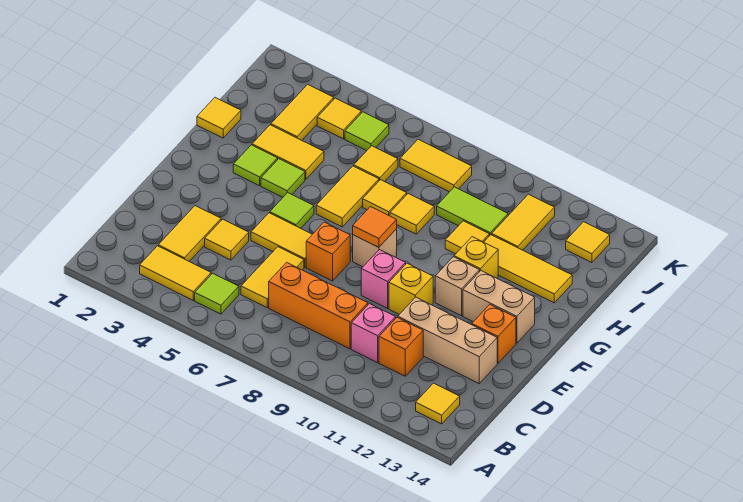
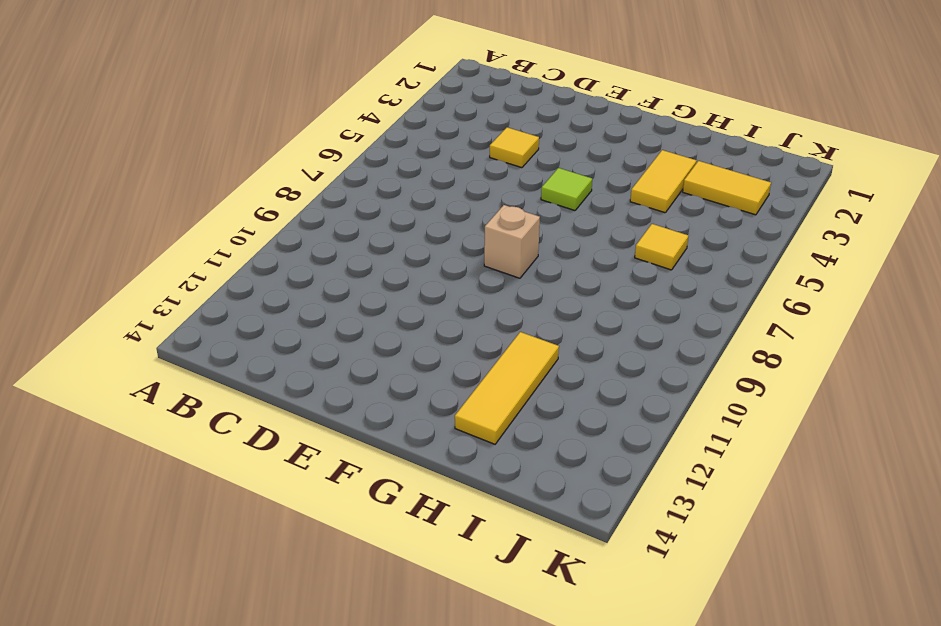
none -> yellow 1x2 tile [140,246,211,300]
none -> lime 1x1 tile [195,273,239,314]
none -> yellow 1x1 tile [416,383,460,424]
none -> yellow 1x2 tile [158,206,221,261]

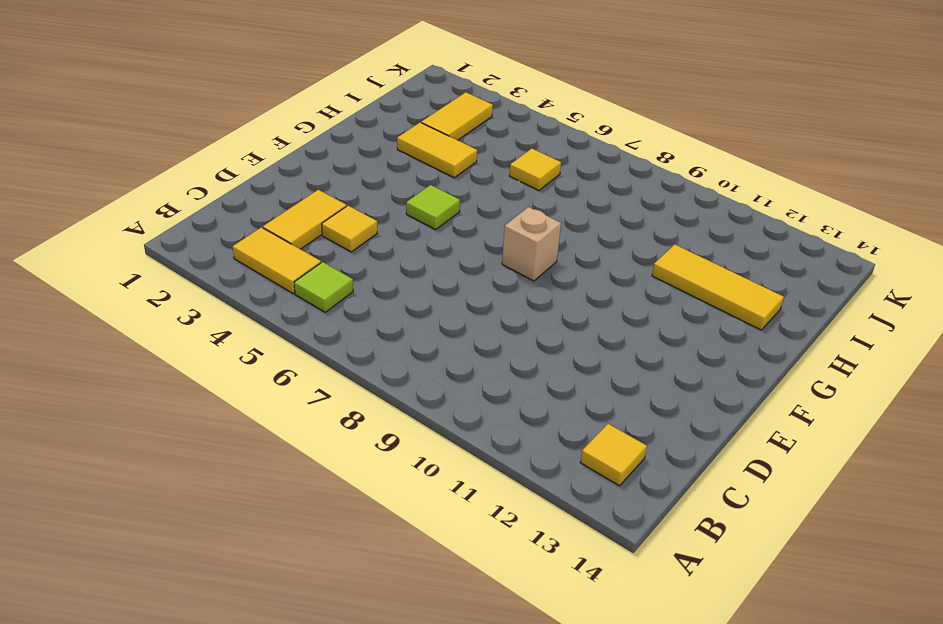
none -> yellow 1x2 tile [241,247,304,307]
none -> orange 1x3 brick [269,262,368,349]
none -> pink 1x1 brick [351,304,396,363]
none -> orange 1x1 brick [379,318,423,376]

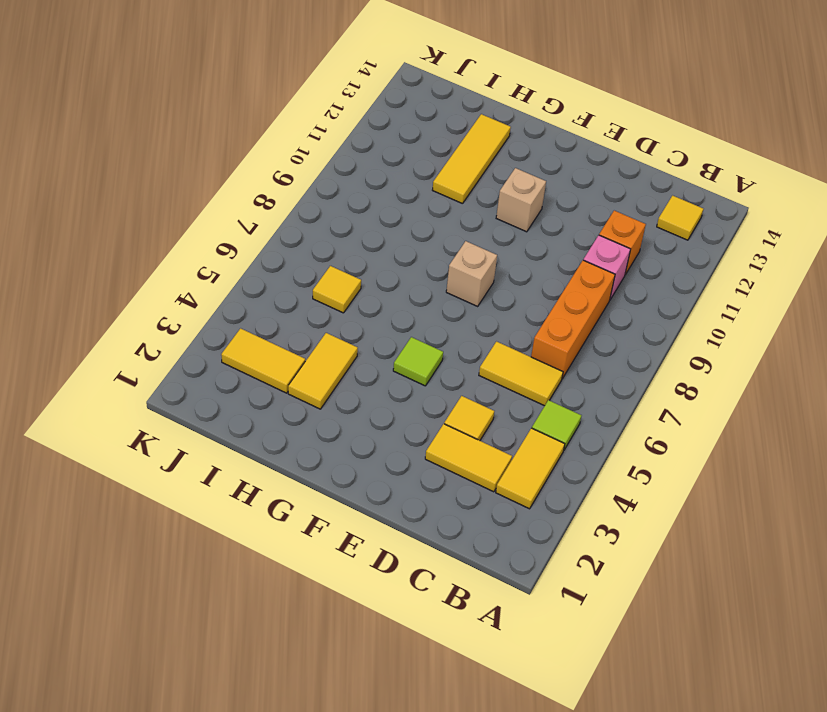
none -> tan 1x3 brick [398,297,497,383]
none -> yellow 1x2 tile [251,213,312,267]
none -> orange 1x1 brick [306,222,350,281]
none -> pink 1x1 brick [361,250,406,308]

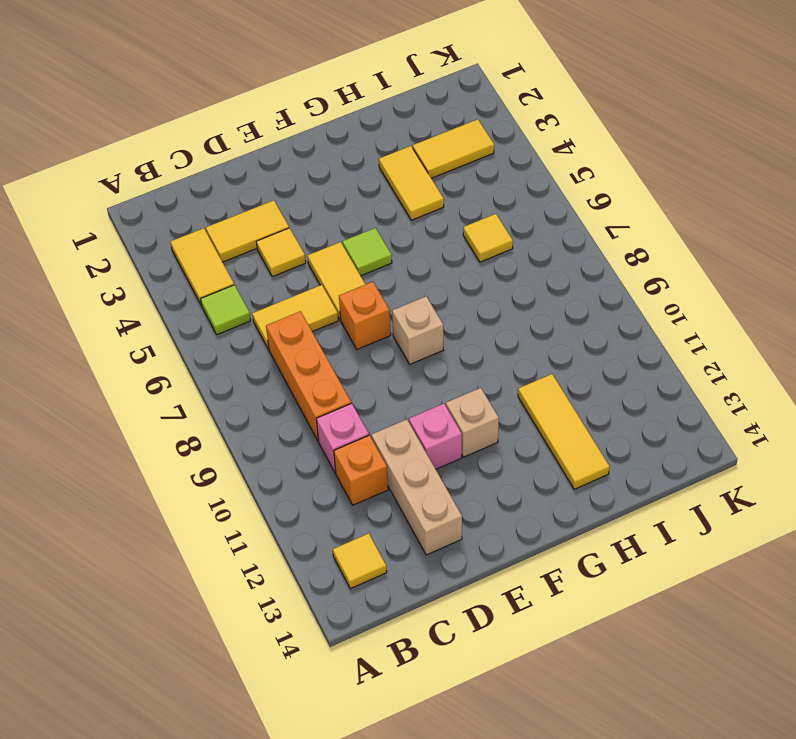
pink 1x1 brick [409,404,462,469] -> pink 1x1 brick moved to [361,250,406,308]
none -> yellow 1x1 brick [389,263,433,314]
none -> orange 1x1 brick [472,305,516,363]
none -> tan 1x2 brick [463,271,535,343]
none -> lime 1x1 tile [233,145,278,186]

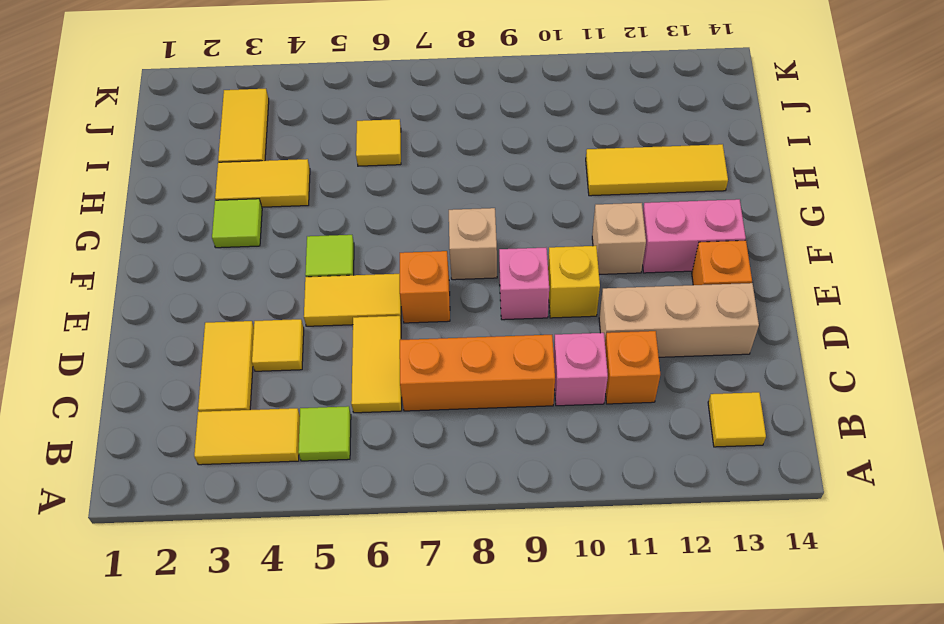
pink 1x2 brick [643,199,746,273] -> tan 1x2 brick [463,271,535,343]
none -> lime 1x1 tile [261,159,305,197]
none -> yellow 1x2 tile [316,166,379,227]
none -> yellow 1x1 brick [454,237,498,278]
none -> yellow 1x1 tile [197,98,241,138]

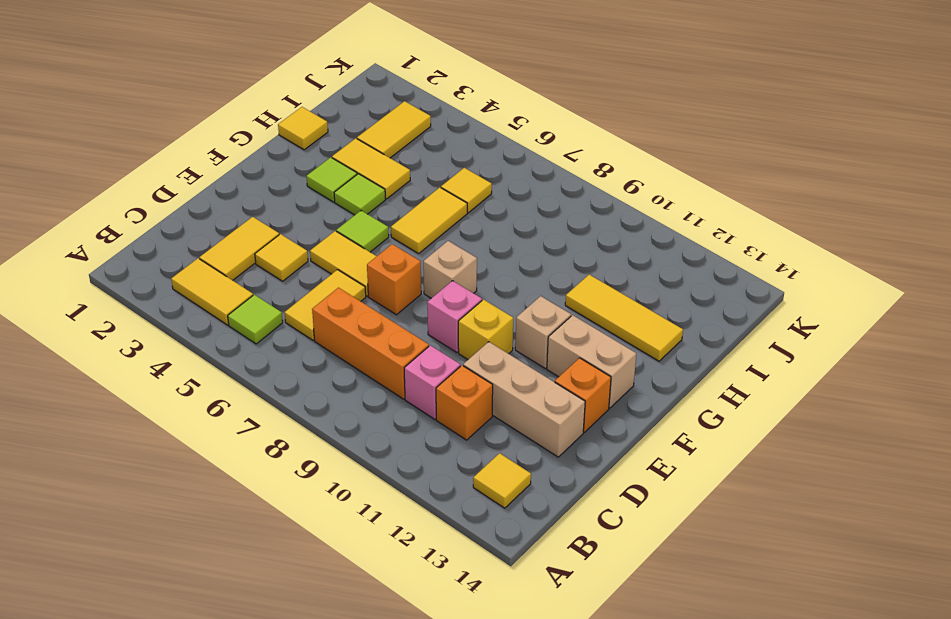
none -> yellow 1x1 brick [454,237,498,278]
none -> yellow 1x1 tile [363,180,407,216]
none -> yellow 1x1 tile [390,194,434,234]
none -> yellow 1x1 tile [445,221,489,254]

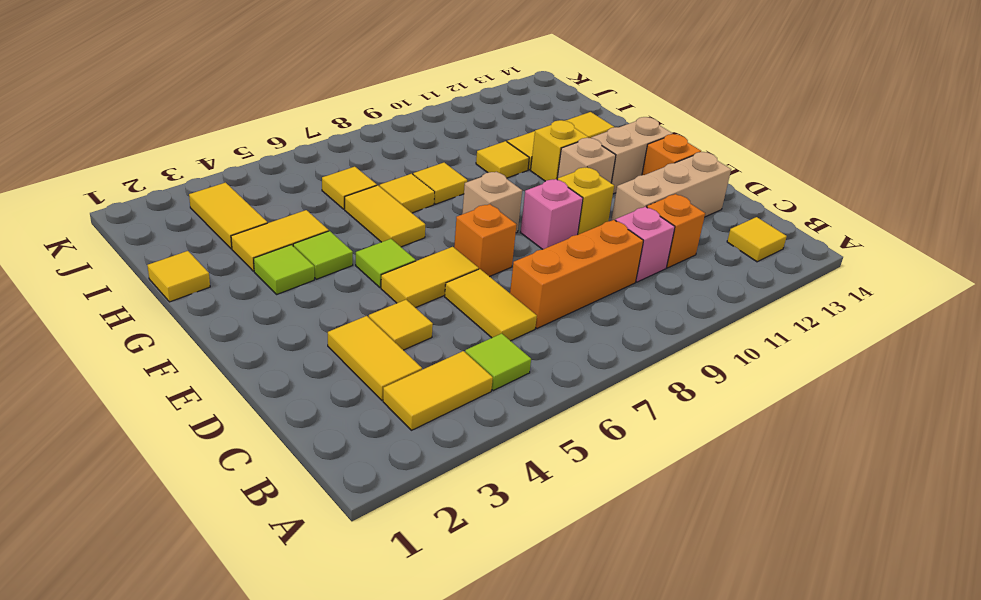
none -> lime 1x2 tile [437,187,508,236]
none -> yellow 1x2 tile [492,194,555,250]
none -> yellow 1x1 tile [317,98,361,139]
none -> lime 1x1 tile [345,112,389,151]

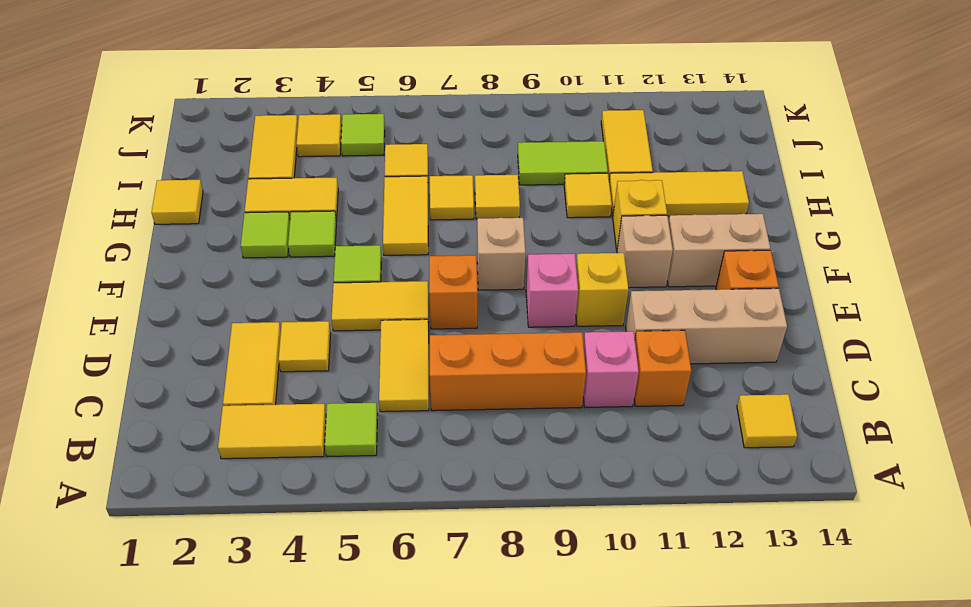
none -> yellow 1x2 tile [400,140,472,192]
none -> yellow 1x1 tile [566,222,610,263]
none -> orange 1x1 tile [353,207,397,247]

